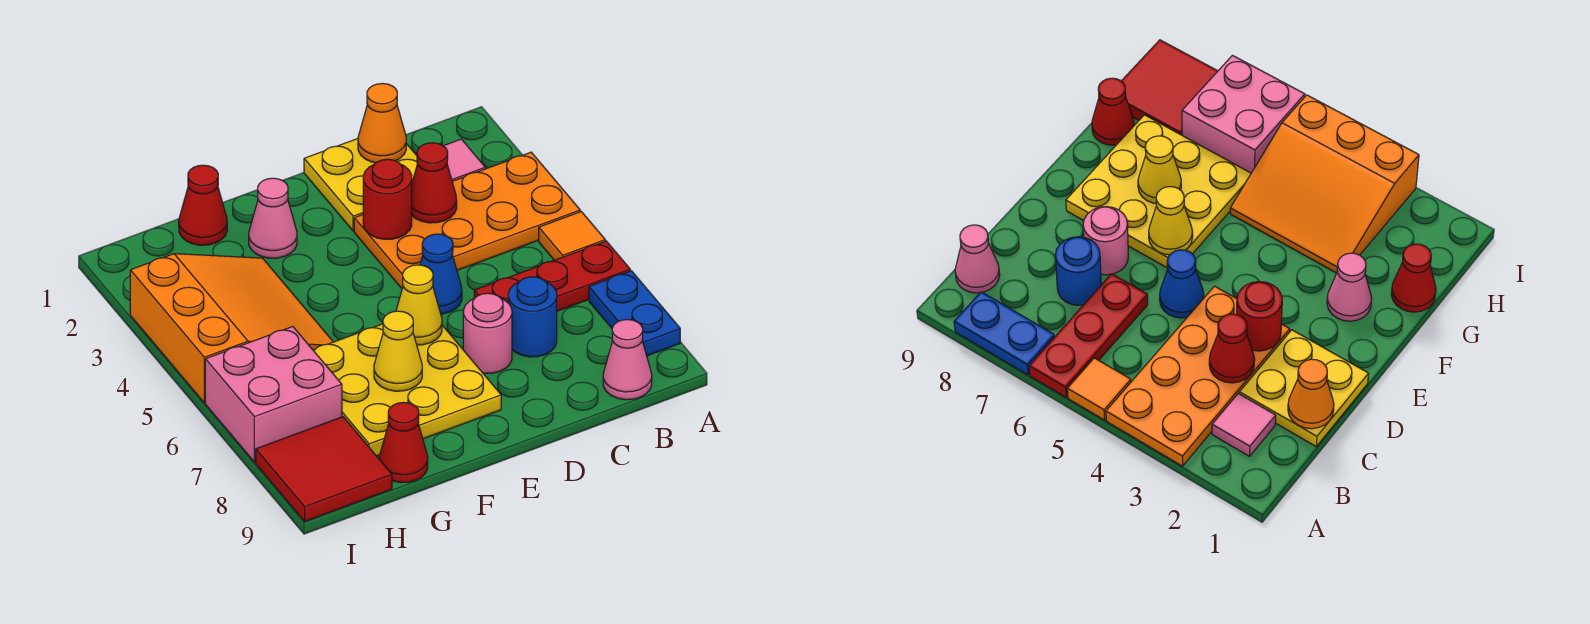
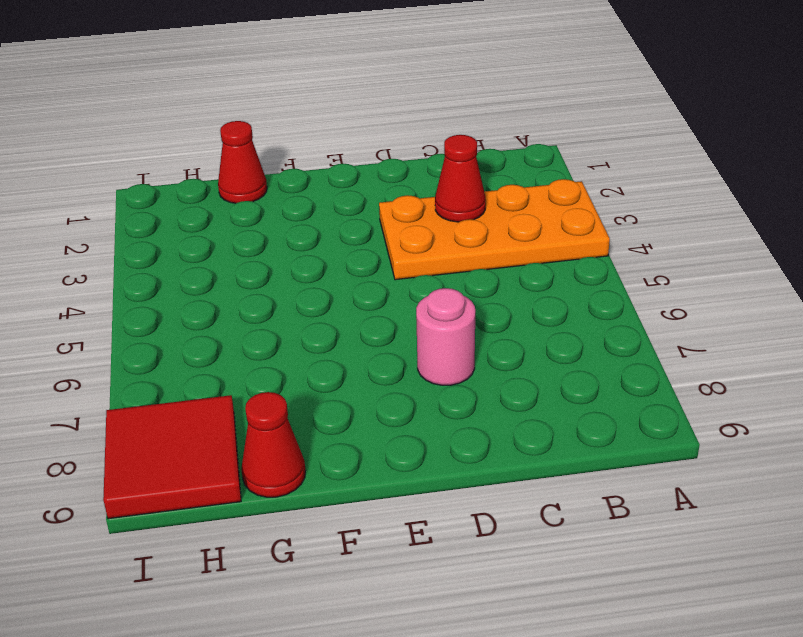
none -> orange 1x1 tile [539,212,605,260]
none -> red 1x3 plate [474,241,630,311]
none -> blue 1x2 plate [589,271,680,356]

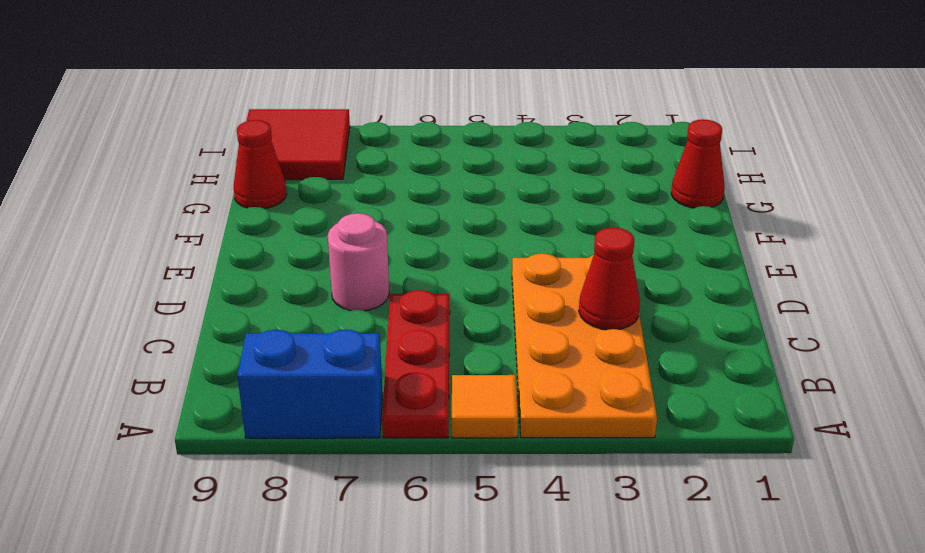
blue 1x2 brick [237,329,383,438] -> blue 1x2 plate [589,271,680,356]
none -> pink 1x1 tile [444,139,485,181]
none -> pink 1x1 cone [603,320,652,400]
none -> yellow 2x2 plate [304,139,417,231]

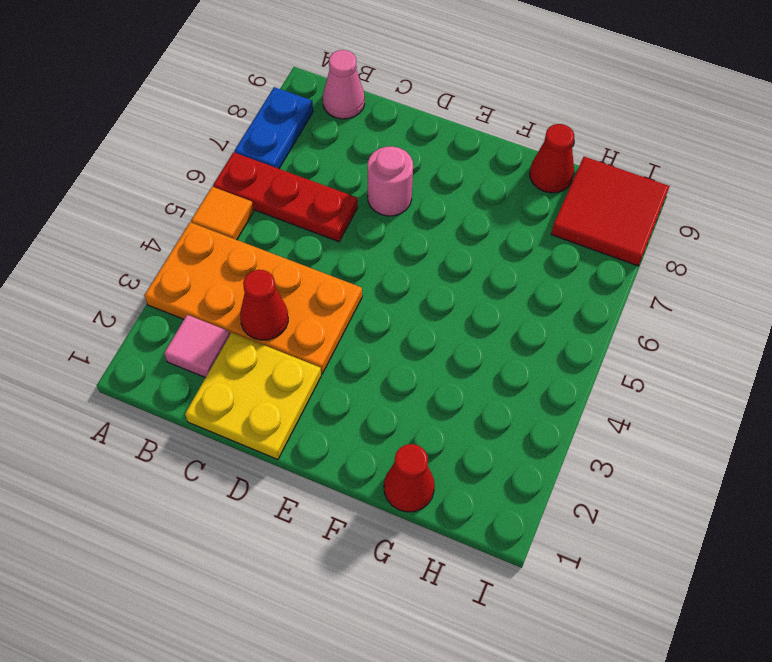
none -> blue 1x1 round brick [508,277,557,357]
none -> blue 1x1 cone [420,234,462,314]
none -> yellow 3x3 plate [313,324,501,456]

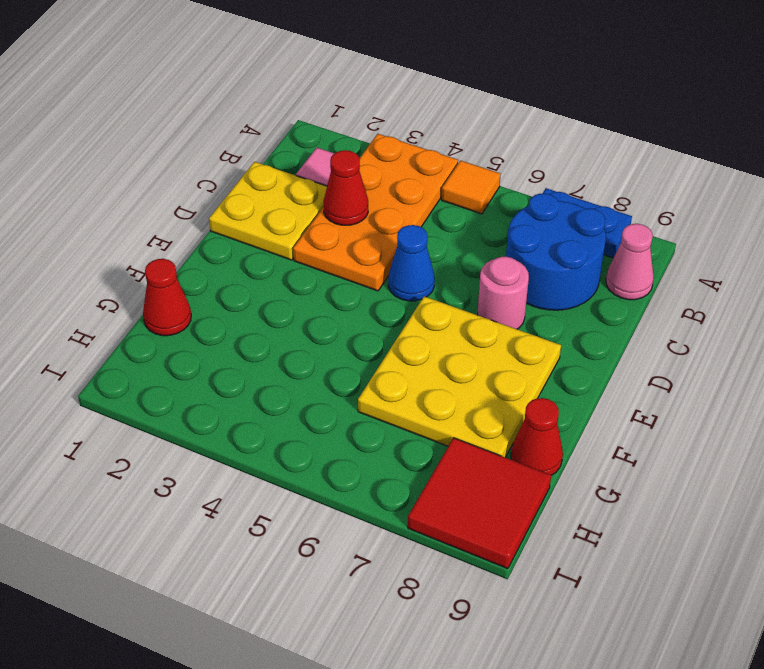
blue 2x2 round brick [506,193,606,310] -> blue 1x1 round brick [508,277,557,357]
none -> red 1x3 plate [474,241,630,311]
none -> pink 1x1 cone [249,178,297,258]
none -> orange 3x3 slope [130,254,333,403]

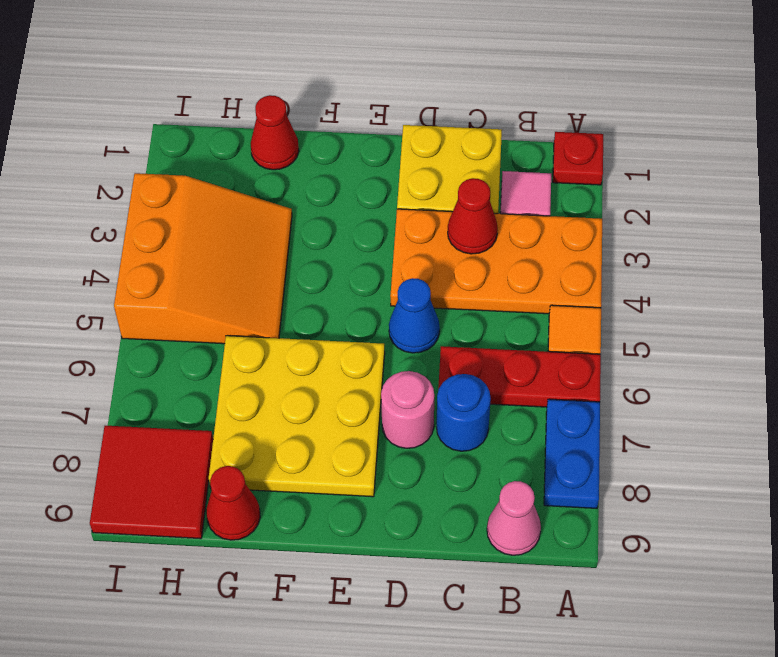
red 1x1 plate [553,132,603,185] -> none
none -> pink 1x1 cone [249,178,297,258]
none -> pink 2x2 brick [205,327,342,462]
none -> orange 1x1 cone [358,83,406,163]

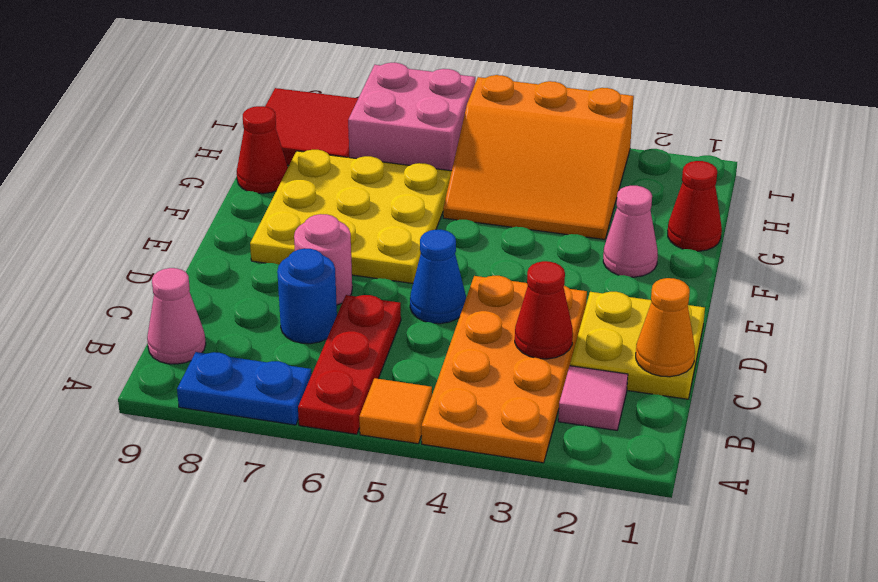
none -> red 1x1 round brick [363,159,412,239]
none -> yellow 1x1 cone [396,265,442,345]
none -> yellow 1x1 cone [374,311,422,391]

